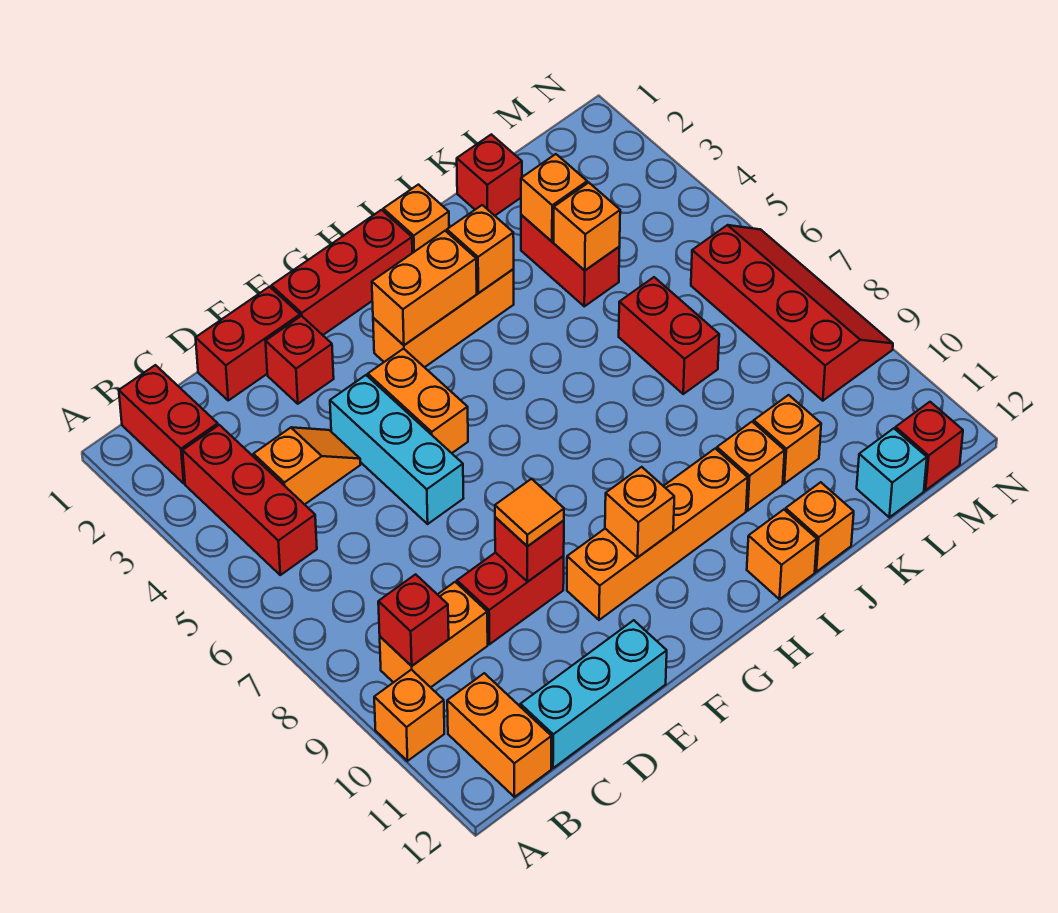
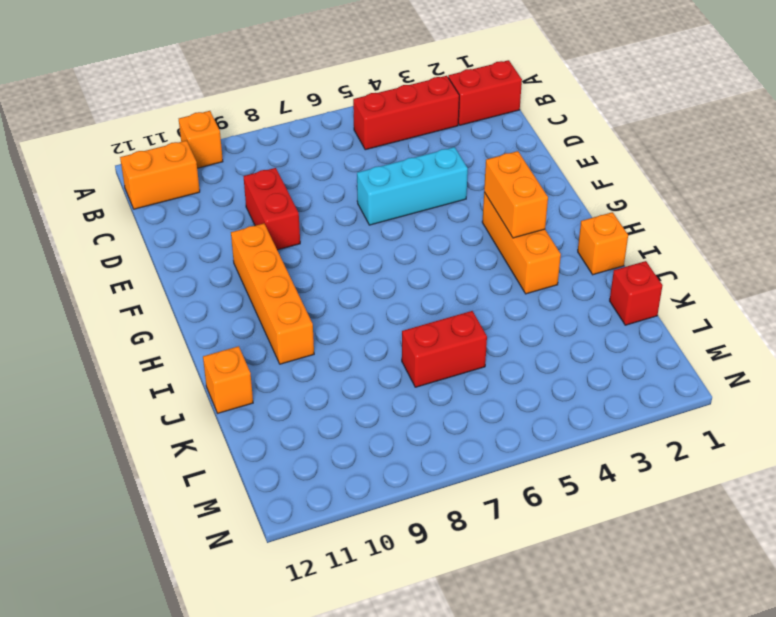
none -> orange 1x2 brick [380,582,488,687]
none -> orange 1x2 slope [253,427,360,505]
none -> cyan 1x3 brick [520,620,667,768]
none -> red 1x2 brick [196,287,300,400]

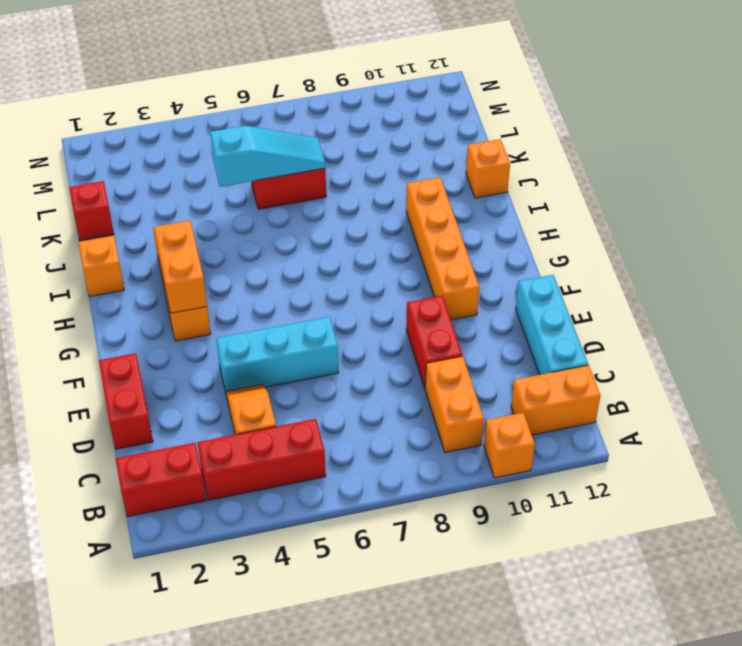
cyan 1x3 slope [210,126,325,187] -> none
none -> red 1x1 brick [266,316,334,404]
none -> red 1x3 brick [271,210,412,335]
none -> orange 1x2 brick [368,349,468,453]
none -> orange 1x1 brick [747,510,817,599]

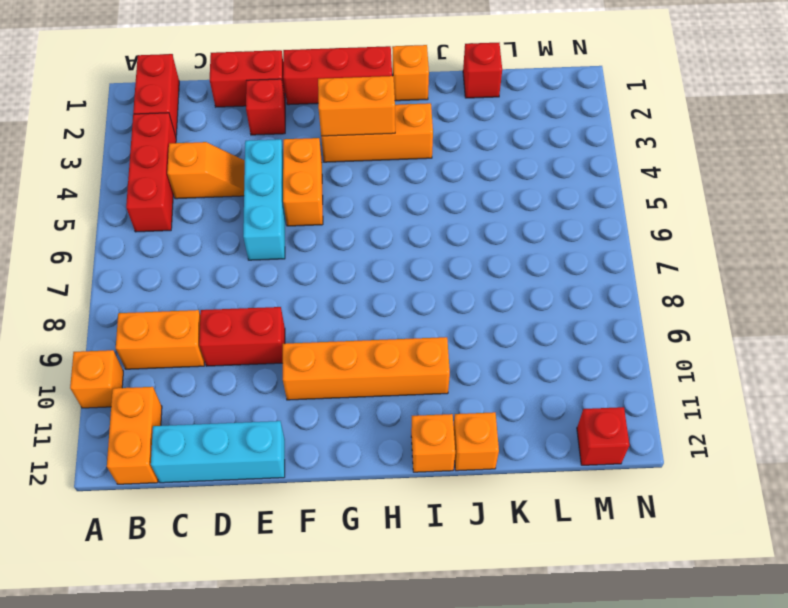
none -> orange 1x1 brick [717,422,785,511]
none -> red 1x2 brick [521,215,620,306]
none -> red 1x2 brick [619,277,719,394]
none -> orange 1x1 brick [754,395,821,484]

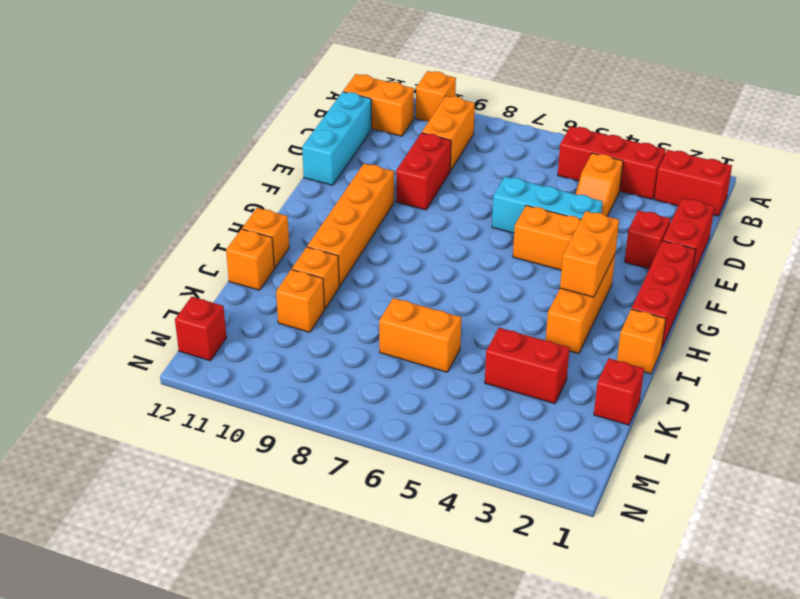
orange 1x2 brick [379,298,461,372] -> red 1x2 brick [619,277,719,394]
none -> cyan 1x1 brick [857,428,927,517]
none -> red 2x4 slope [691,225,893,401]
none -> red 1x1 brick [378,574,449,666]
none -> red 1x1 brick [495,517,564,582]

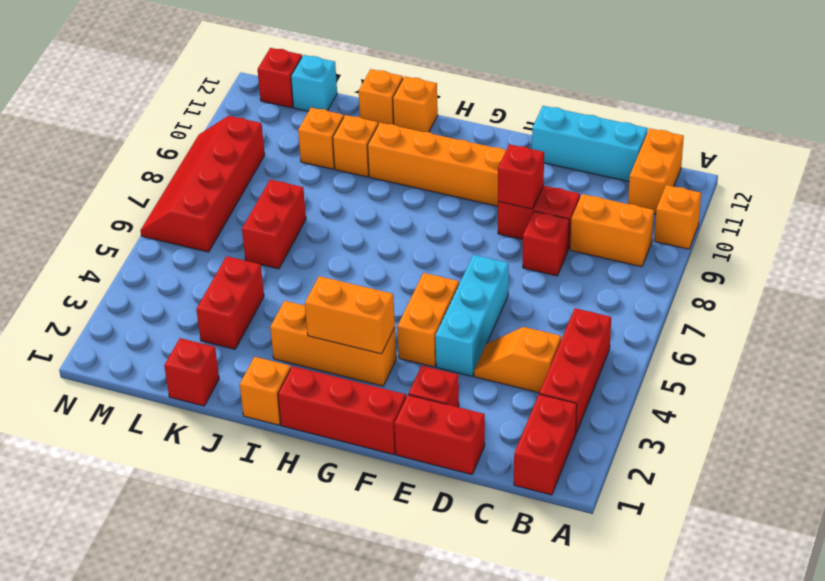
red 1x1 brick [523,211,569,276] -> red 1x1 brick moved to [378,574,449,666]
none -> orange 1x1 brick [605,467,674,557]
none -> orange 1x1 brick [447,205,514,293]
none -> orange 1x1 brick [521,154,587,241]
none -> orange 1x1 brick [554,183,620,270]

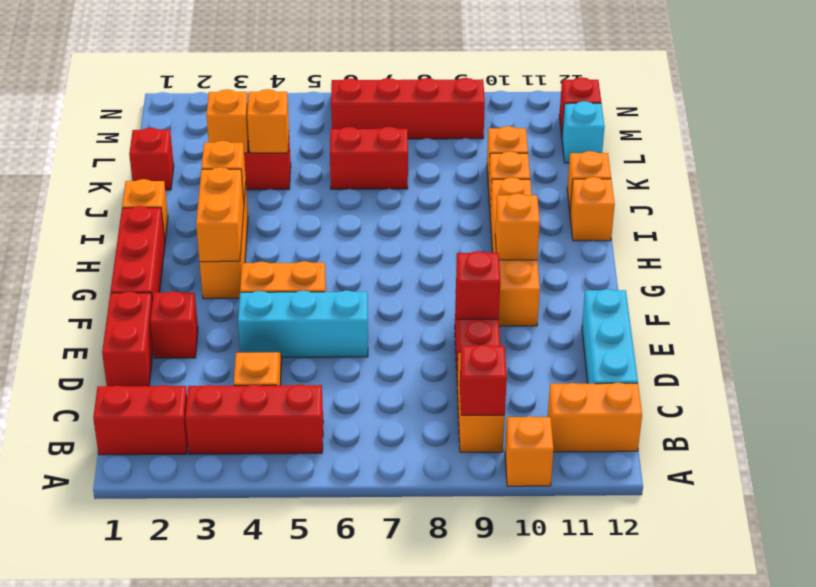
none -> orange 1x1 tile [495,479,564,546]

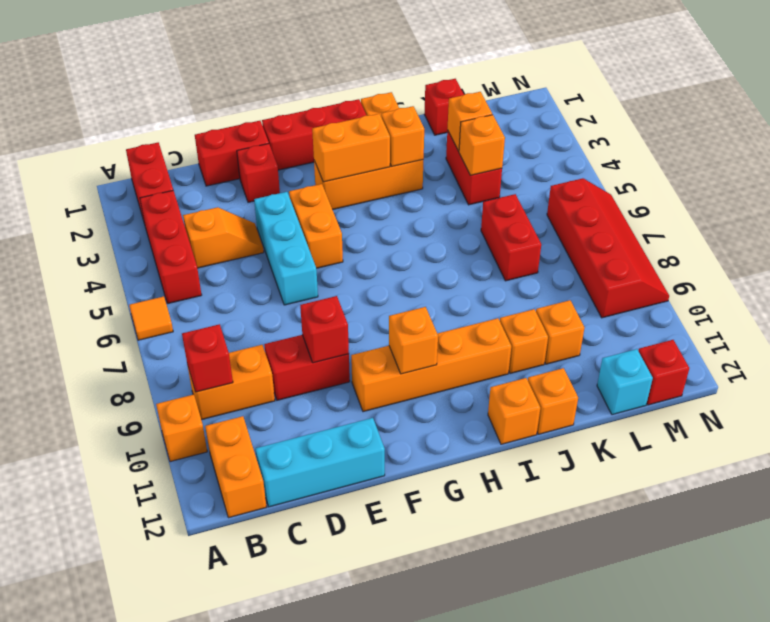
orange 1x1 tile [129,296,173,340] -> orange 1x1 tile moved to [495,479,564,546]

